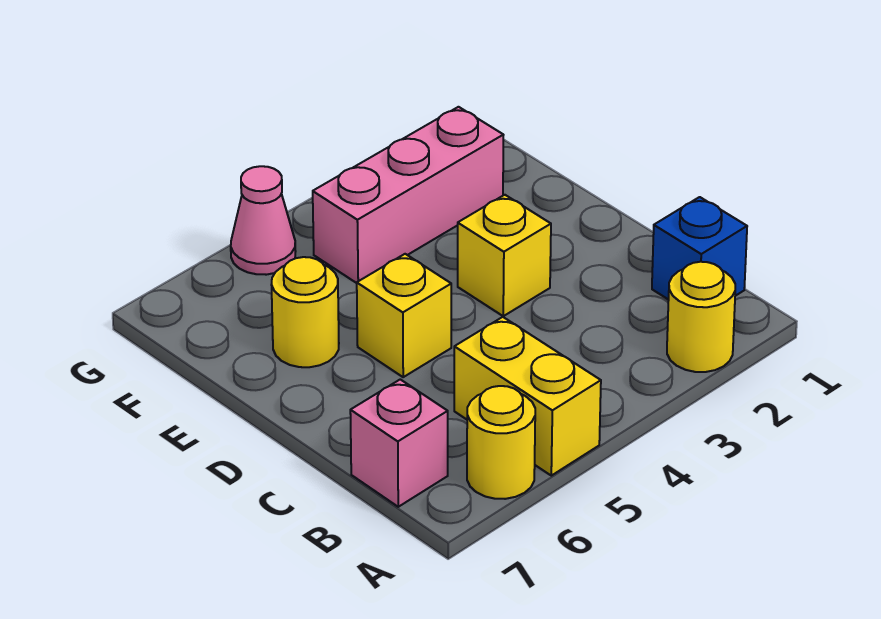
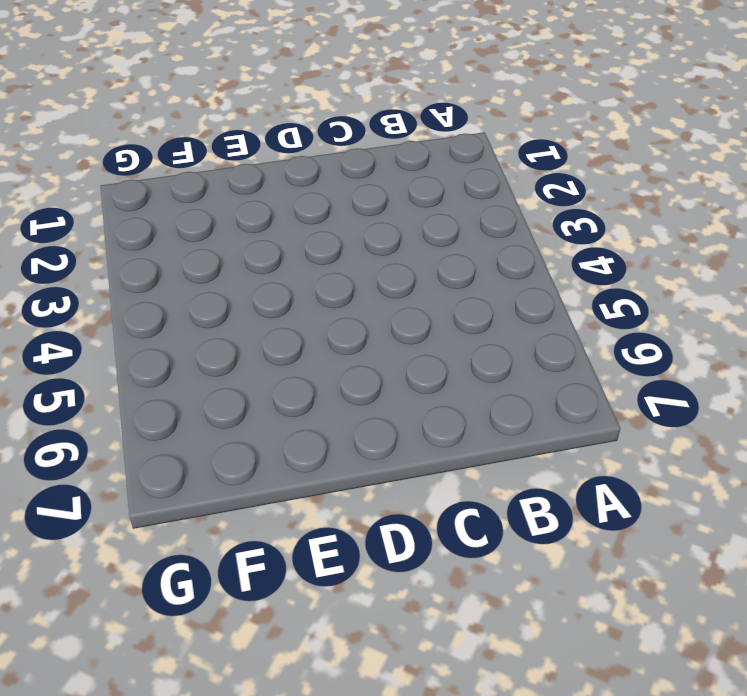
none -> yellow 1x1 round brick [667,262,735,372]
none -> yellow 1x2 brick [454,317,601,476]

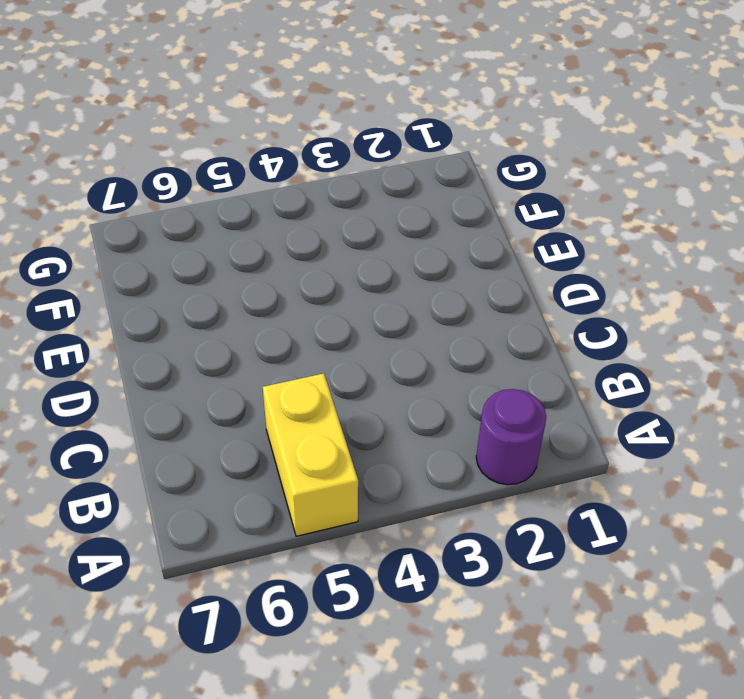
purple 1x1 round brick [476,389,546,485] -> yellow 1x1 round brick [667,262,735,372]
none -> yellow 1x1 round brick [467,386,535,499]
none -> blue 1x1 brick [652,197,747,300]

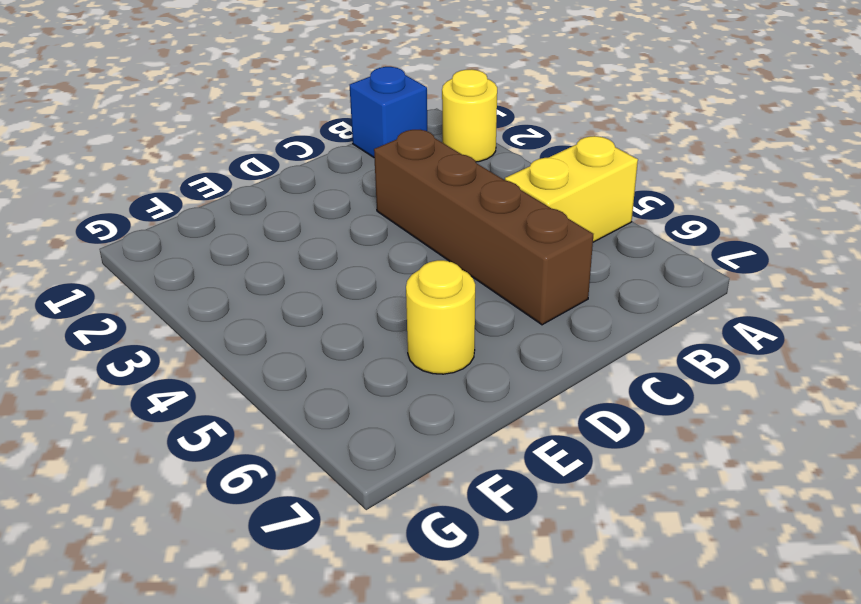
brown 1x4 brick [374,130,593,325] -> none
none -> yellow 1x1 round brick [467,386,535,499]
none -> pink 1x1 brick [350,379,448,507]

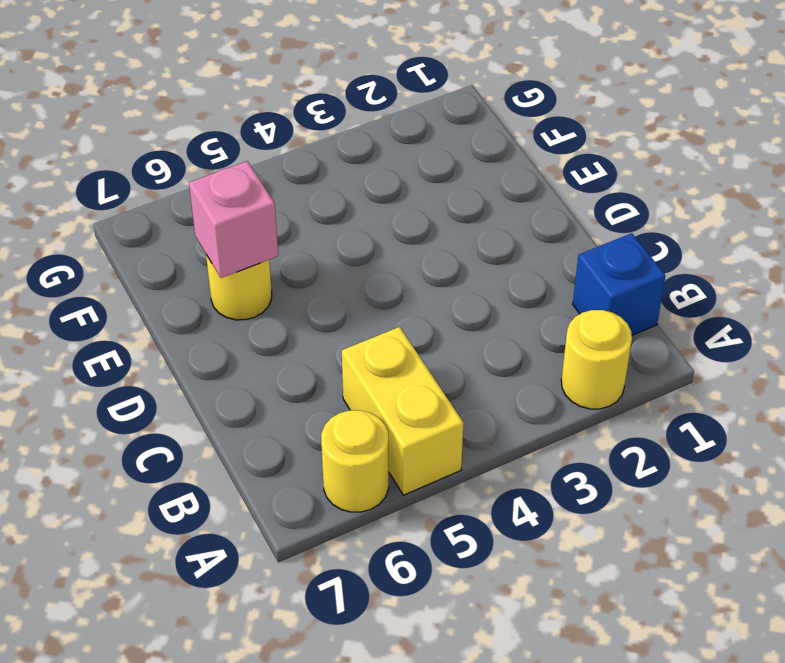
pink 1x1 brick [189,161,278,278] -> pink 1x1 brick moved to [350,379,448,507]
none -> yellow 1x1 brick [458,195,551,316]
none -> yellow 1x1 brick [357,254,451,377]

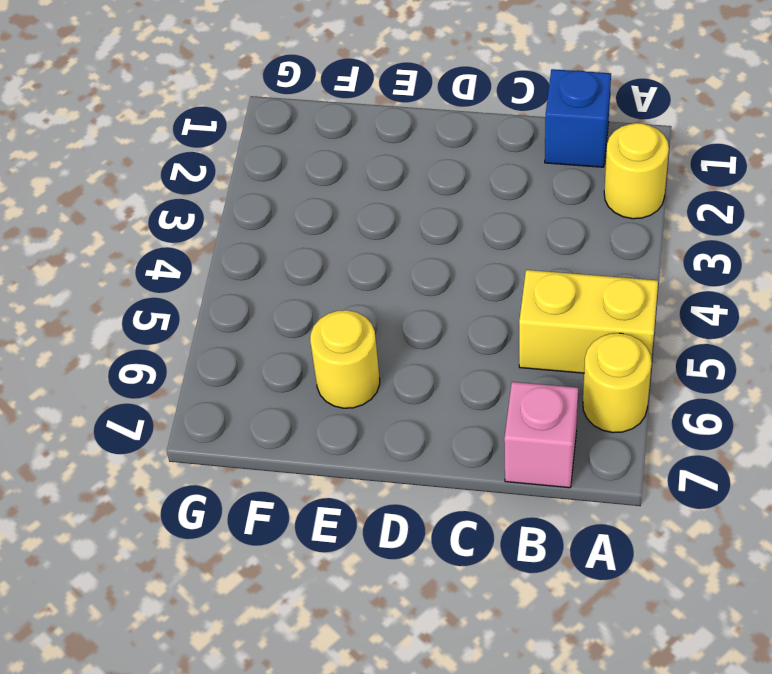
none -> yellow 1x1 brick [458,195,551,316]
none -> yellow 1x1 brick [357,254,451,377]

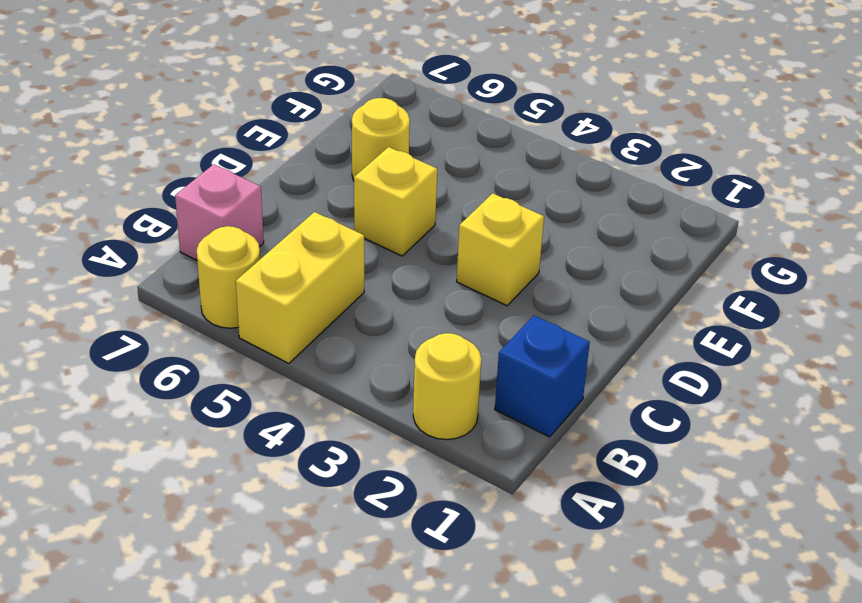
none -> pink 1x3 brick [313,107,503,283]
none -> pink 1x1 cone [231,166,296,275]

